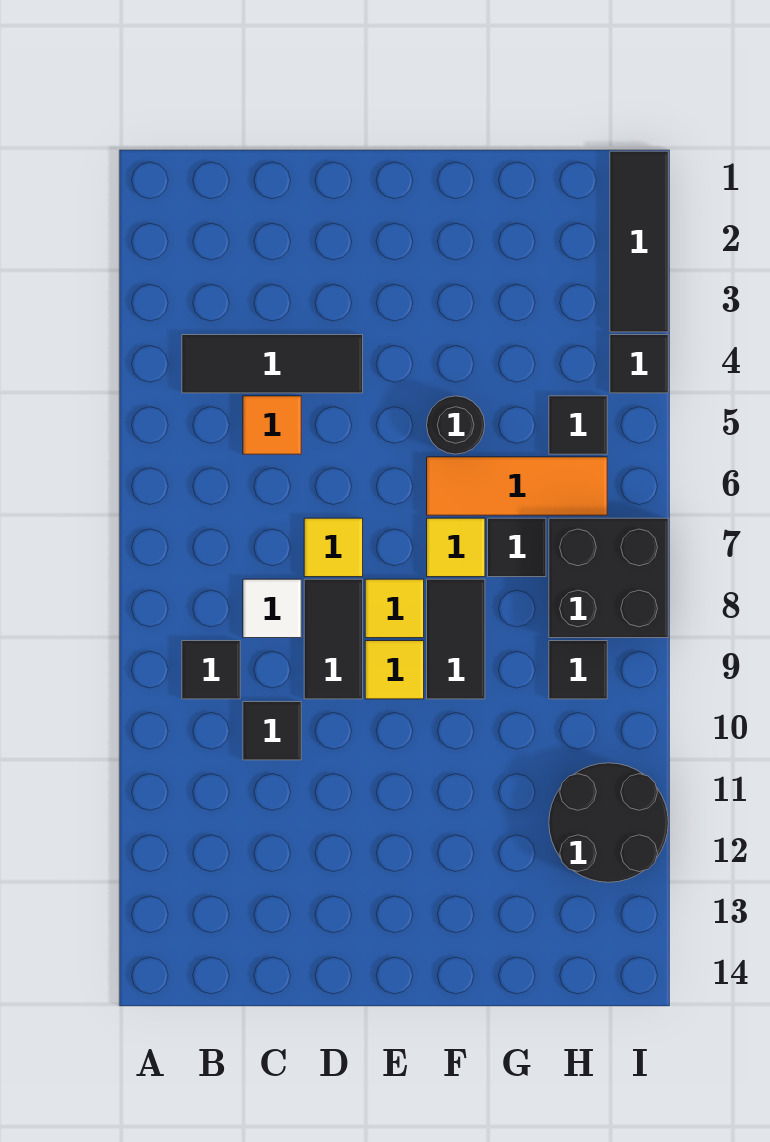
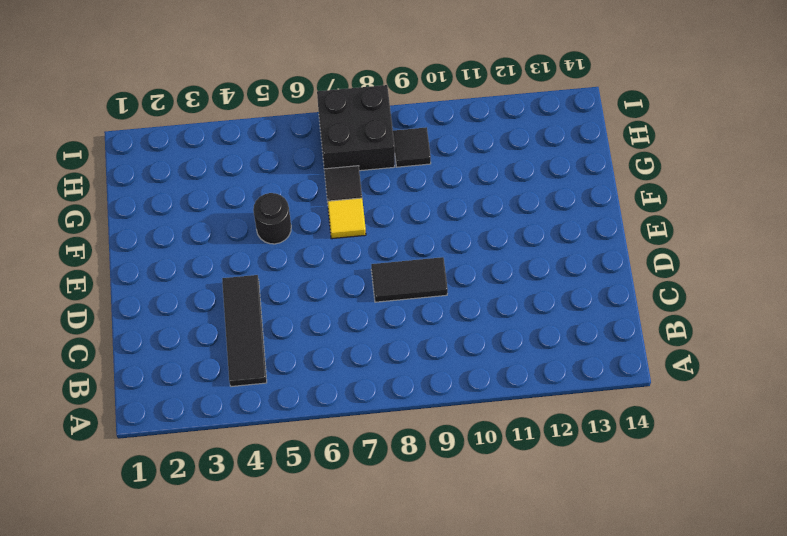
none -> black 1x1 tile [182,641,240,699]
none -> orange 1x1 tile [243,396,301,454]
none -> white 1x1 tile [243,579,301,638]

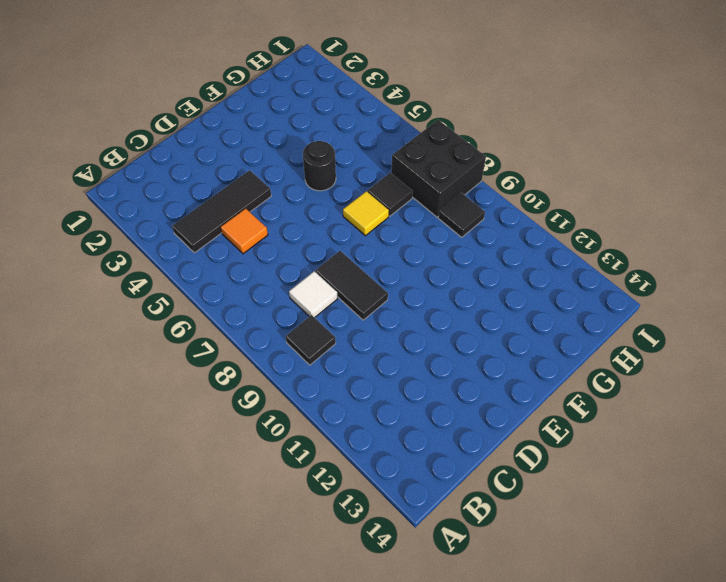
none -> black 1x1 tile [243,702,301,760]
none -> yellow 1x1 tile [304,518,363,577]
none -> yellow 1x1 tile [365,579,424,638]

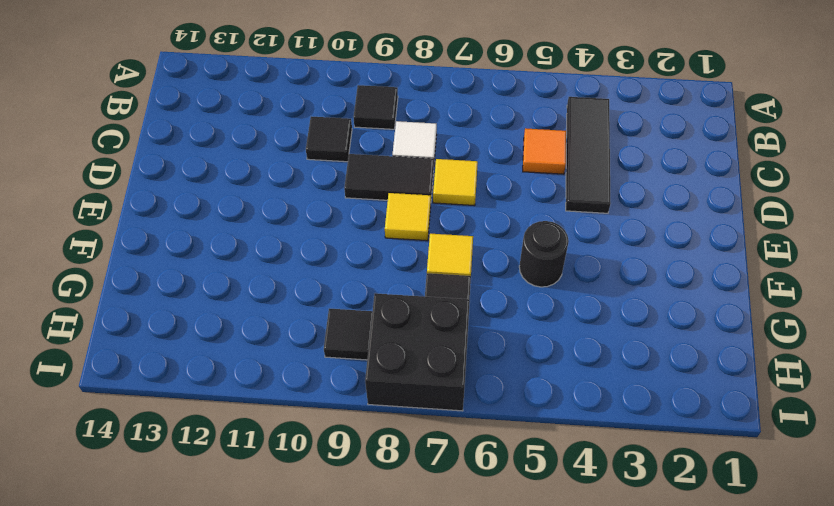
none -> yellow 1x1 tile [365,641,424,699]
none -> orange 1x3 tile [427,457,607,515]
none -> black 1x2 tile [427,579,485,699]

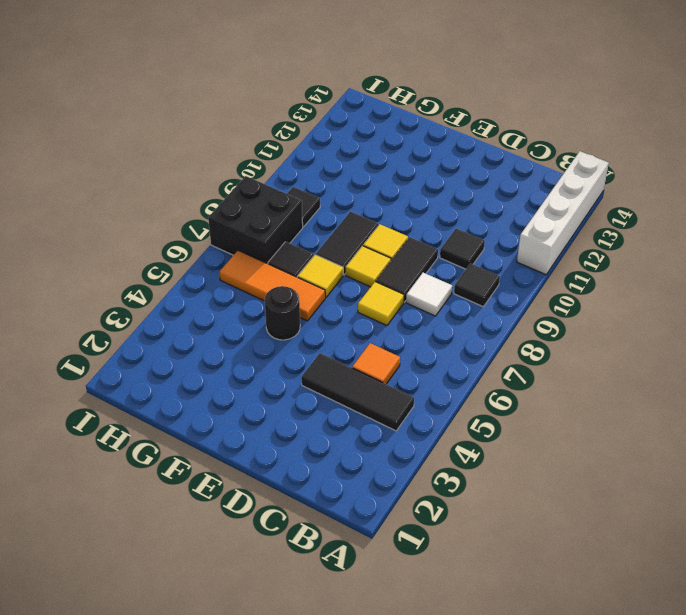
white 1x4 brick [517,151,609,275] -> none
none -> black 1x1 tile [549,396,607,454]
none -> black 2x2 round brick [549,763,668,882]
none -> black 1x3 tile [610,151,668,332]

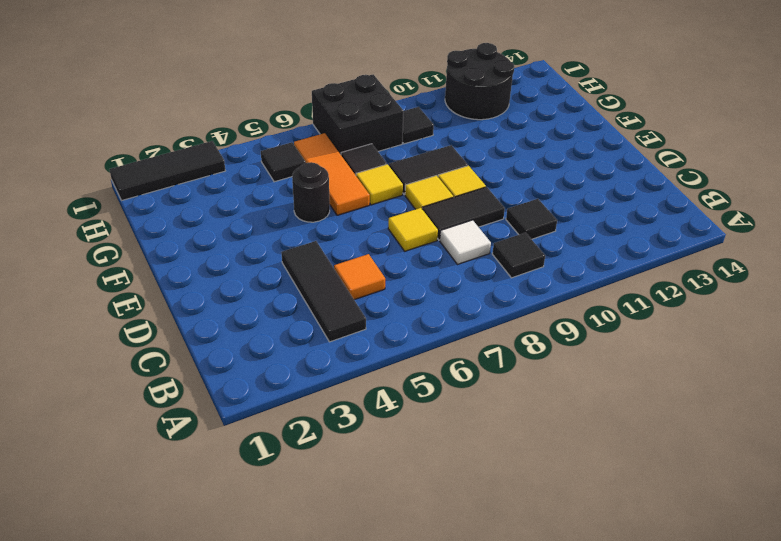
none -> black 1x1 tile [610,335,668,393]

